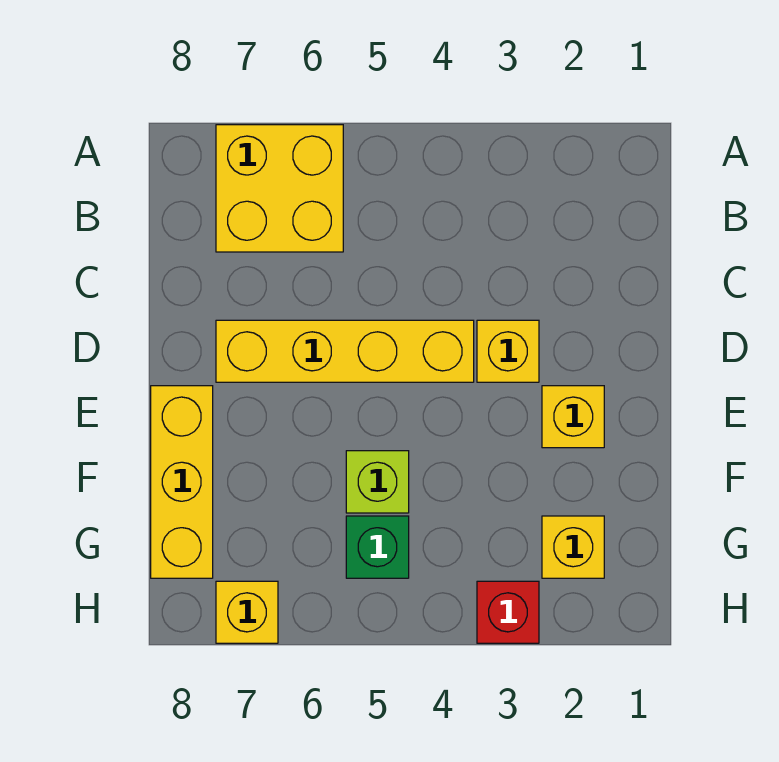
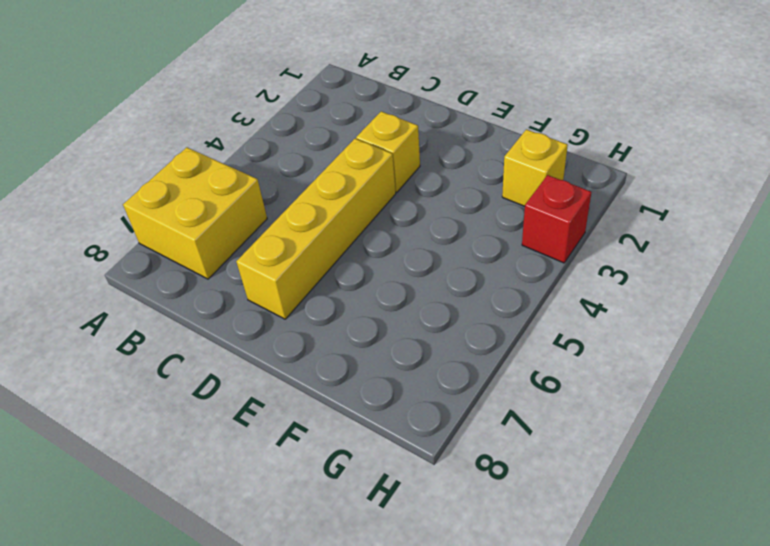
none -> yellow 1x1 brick [542,386,604,448]
none -> yellow 1x3 brick [151,386,213,578]

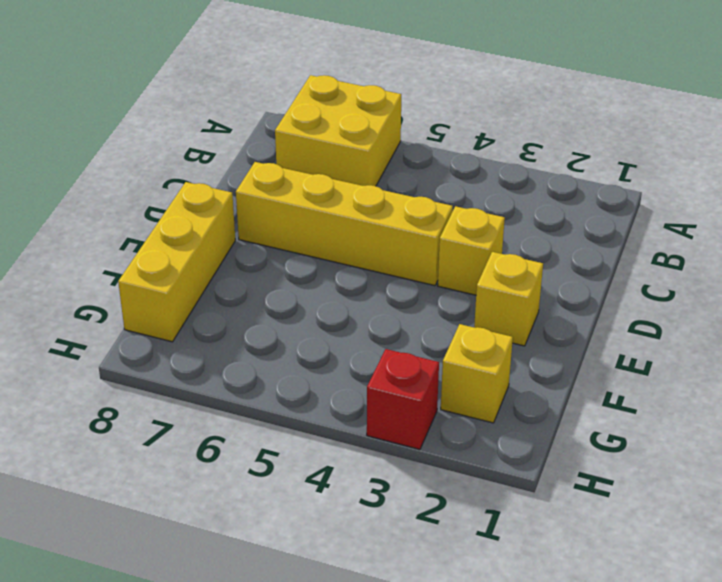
none -> lime 1x1 brick [346,451,409,513]
none -> green 1x1 brick [346,516,409,578]

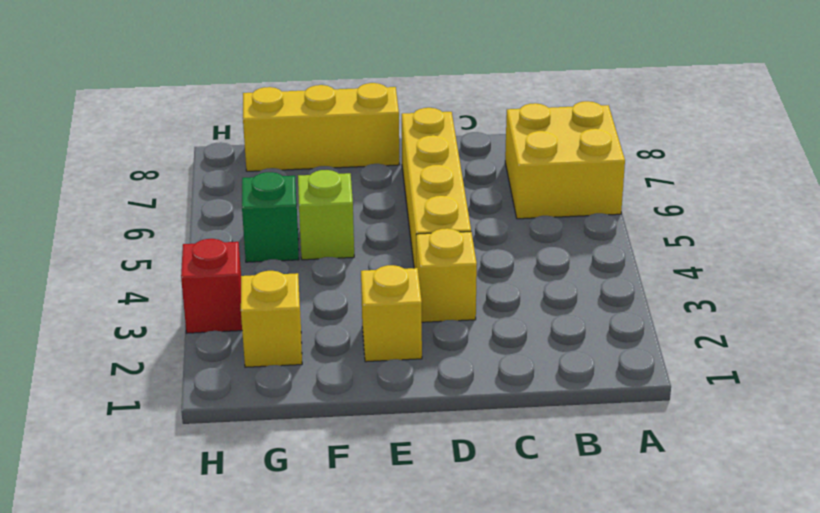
none -> yellow 1x1 brick [216,581,278,643]

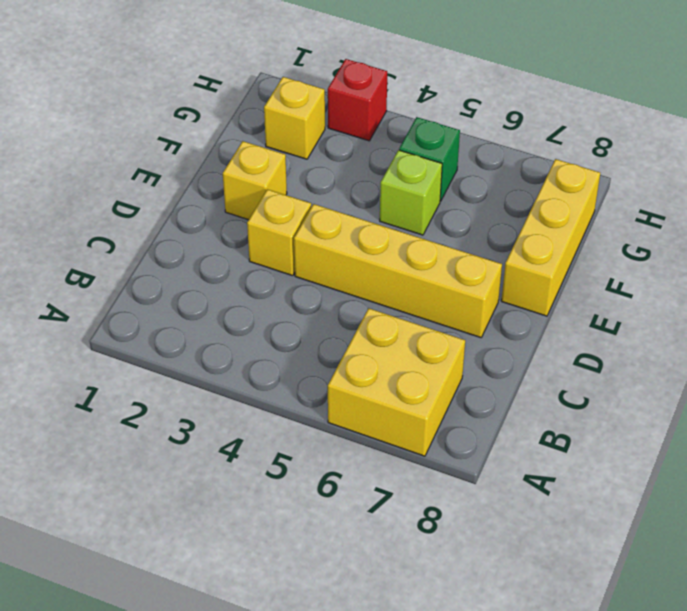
none -> yellow 1x1 brick [216,581,278,643]

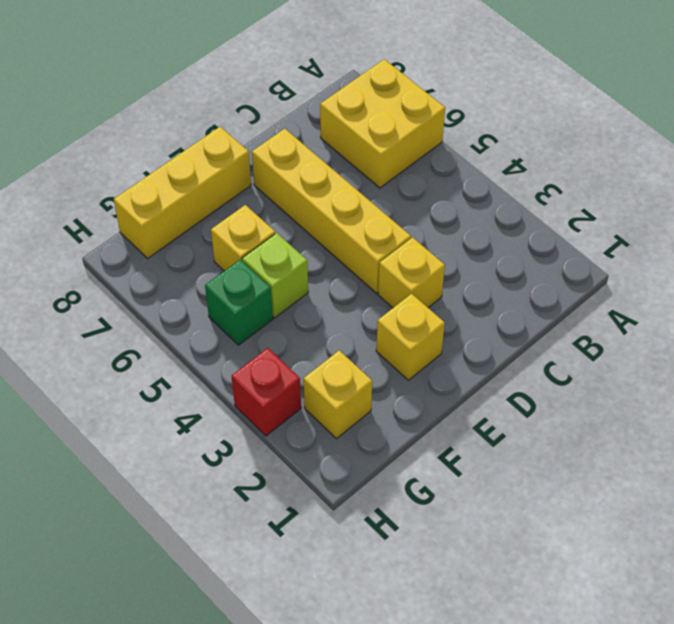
yellow 1x1 brick [211,205,275,271] -> yellow 1x1 brick moved to [216,581,278,643]

